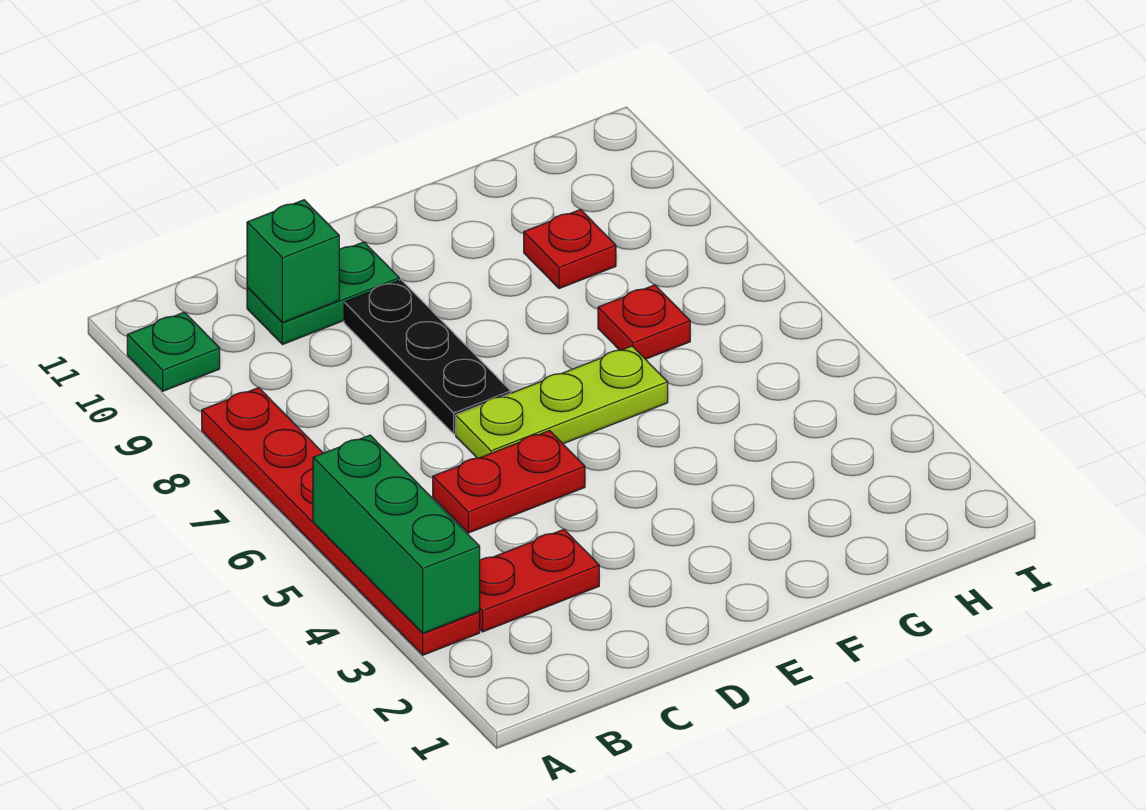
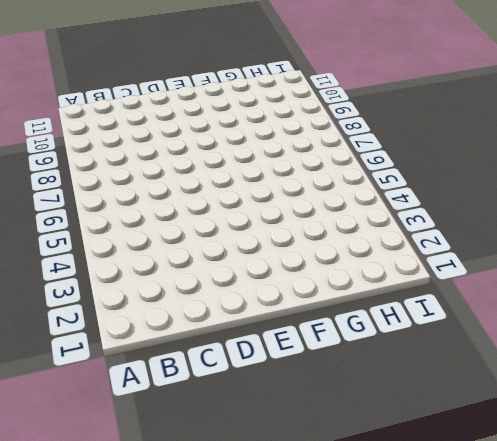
none -> red 1x6 plate [202,388,480,655]
none -> green 1x1 plate [127,312,220,391]

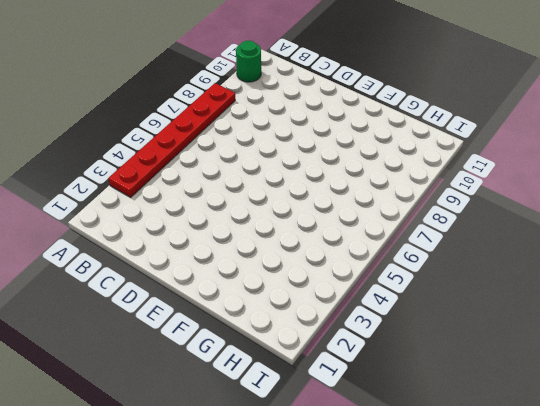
green 1x1 round brick [236,41,261,82] -> green 1x1 plate [127,312,220,391]
none -> red 1x2 plate [479,529,599,632]
none -> red 1x2 plate [433,431,585,533]

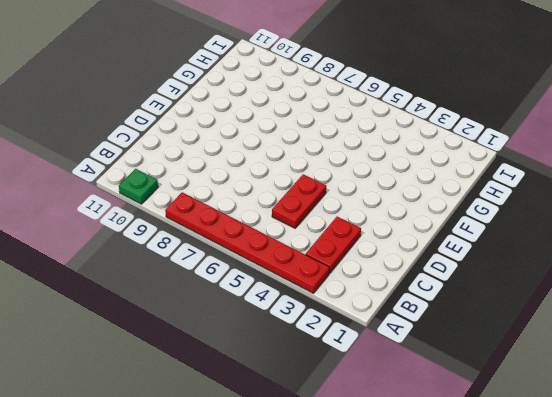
none -> green 1x2 plate [247,242,399,345]
none -> lime 1x3 plate [456,346,668,458]

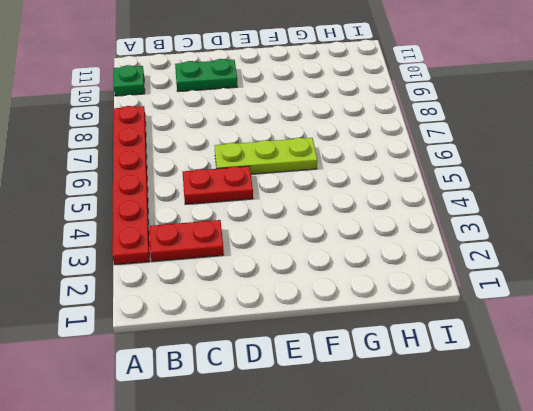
none -> black 1x3 plate [344,280,511,434]
none -> red 1x1 plate [598,285,690,359]

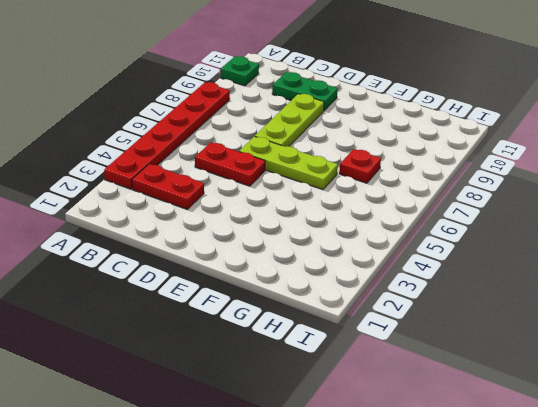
lime 1x3 plate [255,94,324,147] -> black 1x3 plate [344,280,511,434]
none -> red 1x1 plate [524,209,616,289]
none -> green 1x3 brick [313,435,480,633]

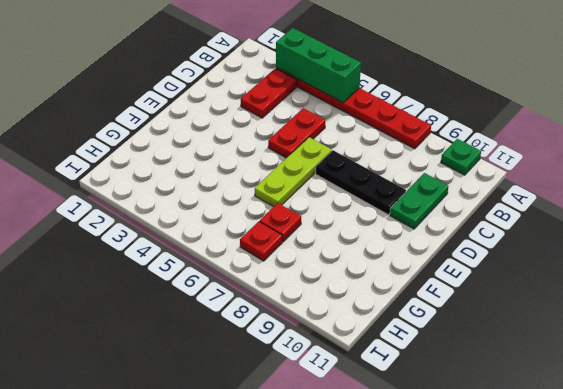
red 1x1 plate [240,221,282,261] -> red 1x1 plate moved to [524,209,616,289]
none -> green 1x1 brick [247,200,339,323]

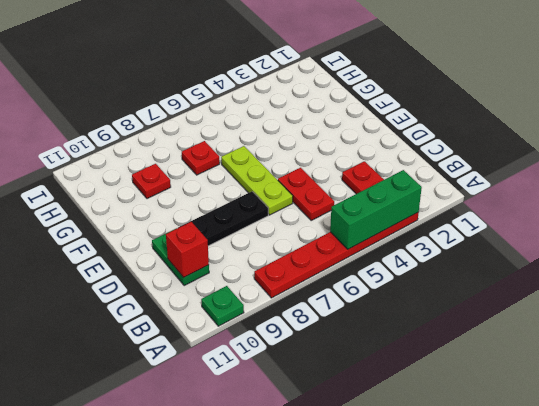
red 1x1 brick [166,222,209,277] -> green 1x1 brick [247,200,339,323]

